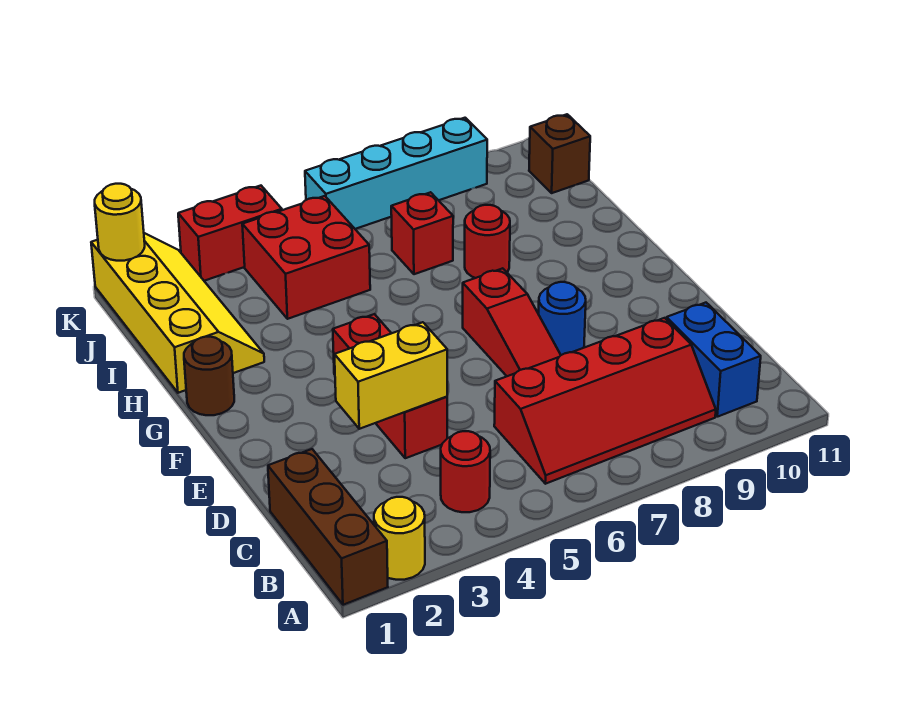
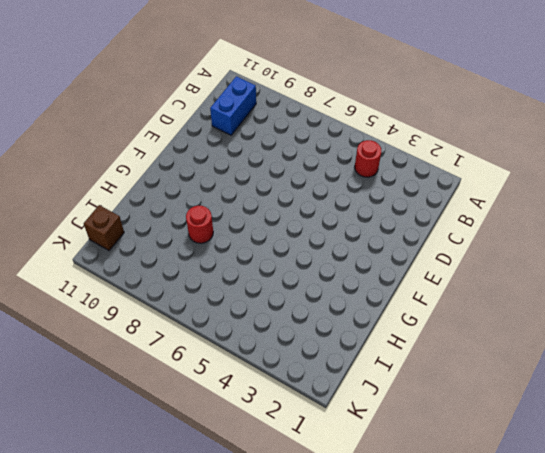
none -> brown 1x3 brick [268,449,388,605]
none -> yellow 1x1 round brick [374,497,425,580]
none -> red 2x4 slope [494,318,716,484]

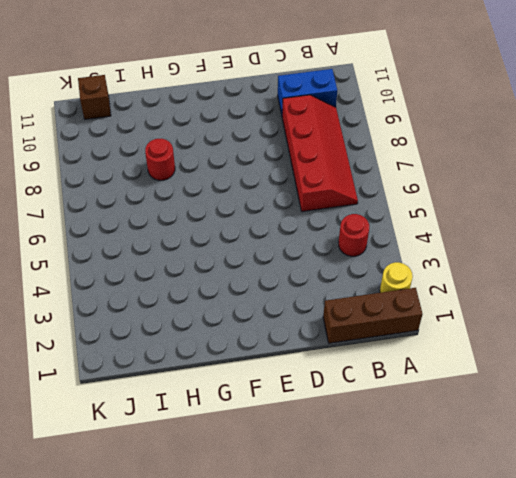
none -> red 1x3 brick [333,314,447,458]
none -> red 1x3 slope [463,268,561,376]
none -> blue 1x1 round brick [539,282,586,355]

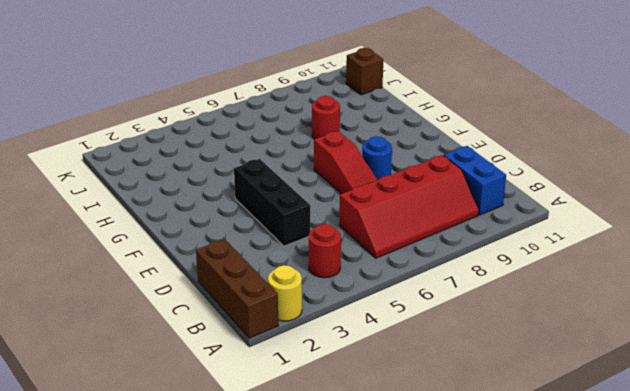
black 1x3 brick [234,159,310,246] -> red 1x3 brick [333,314,447,458]
none -> brown 1x1 round brick [184,337,234,415]
none -> yellow 2x4 slope [91,233,264,393]
none -> red 2x2 brick [242,196,370,319]

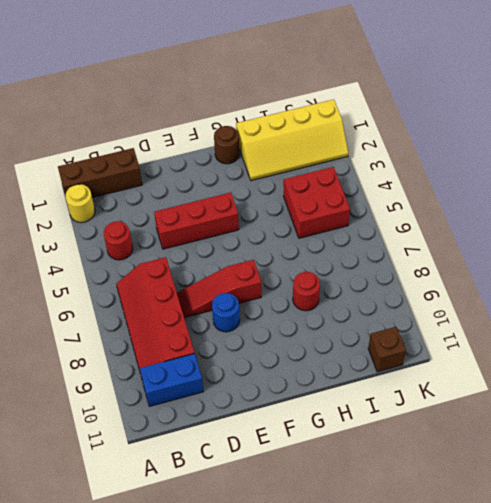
none -> red 1x1 brick [391,192,453,274]
none -> red 1x2 brick [178,186,282,281]
none -> cyan 1x4 brick [305,118,487,229]

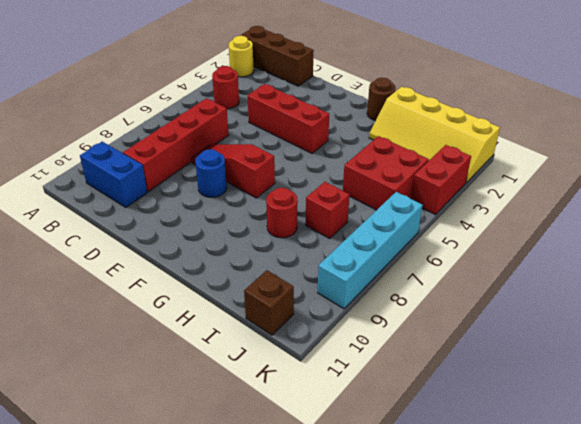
none -> yellow 1x2 brick [334,322,447,429]
none -> yellow 1x1 round brick [95,184,145,261]

